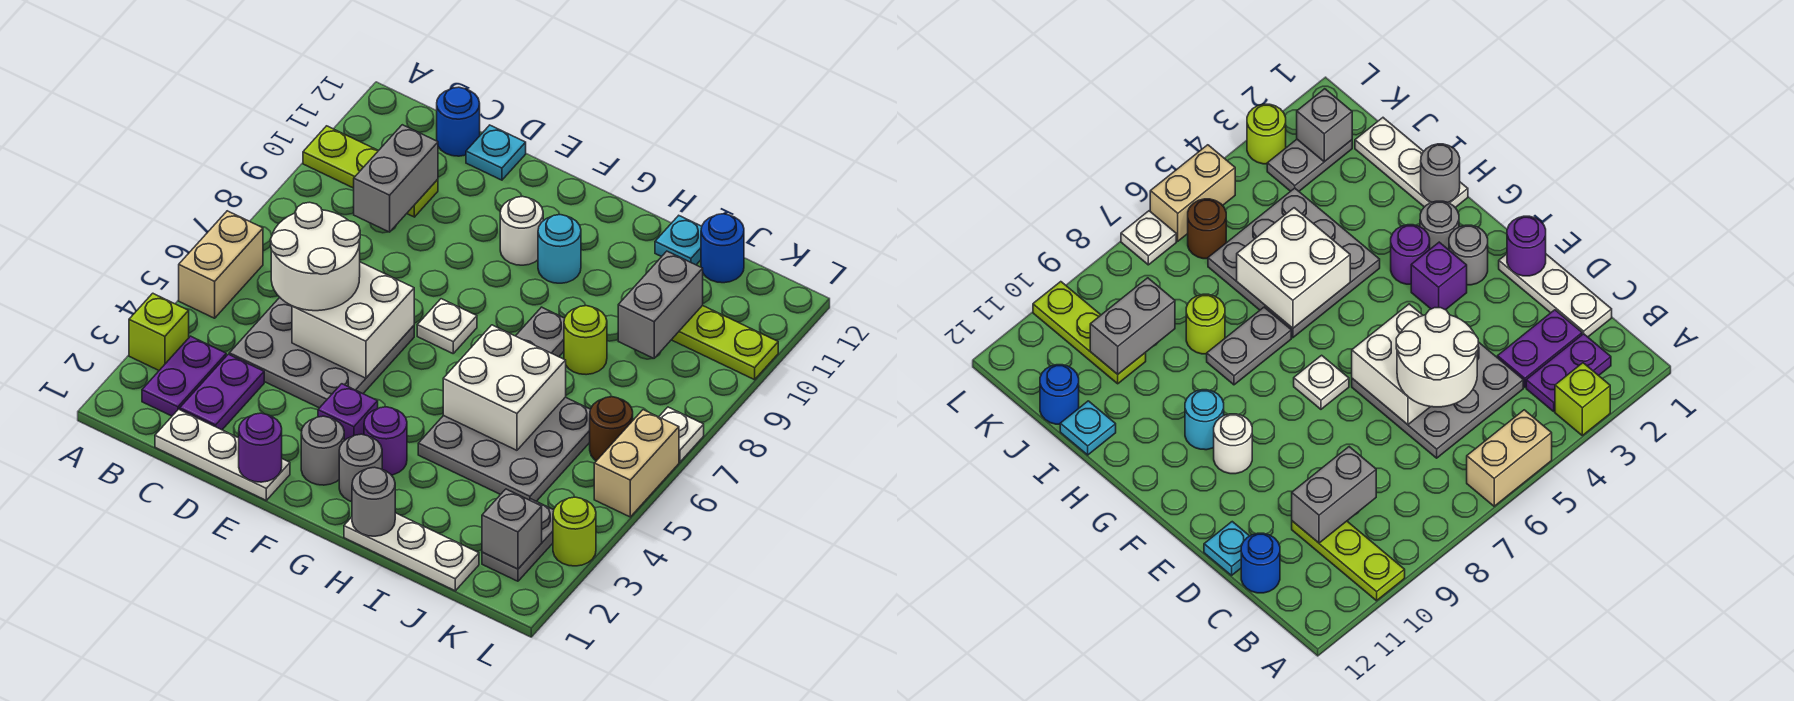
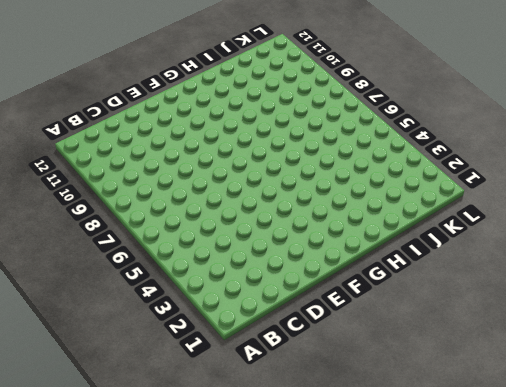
none -> lime 1x1 brick [129,293,189,370]
none -> tan 1x2 brick [179,211,263,318]
none -> lime 1x3 plate [303,126,438,217]
none -> purple 1x2 plate [142,336,226,416]

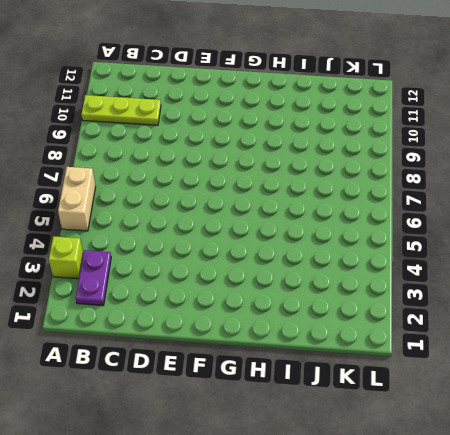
none -> white 1x3 plate [155,409,290,500]
none -> purple 1x2 plate [180,354,264,430]
none -> grey 3x3 plate [229,297,414,408]
none -> blue 1x1 round brick [437,87,480,156]

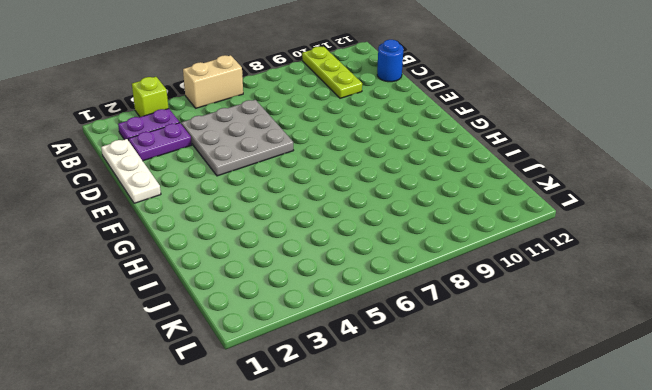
none -> cyan 1x1 plate [466,125,526,180]
none -> grey 1x1 round brick [301,416,344,485]
none -> purple 1x1 brick [318,384,378,441]
none -> white 1x1 plate [417,299,477,353]

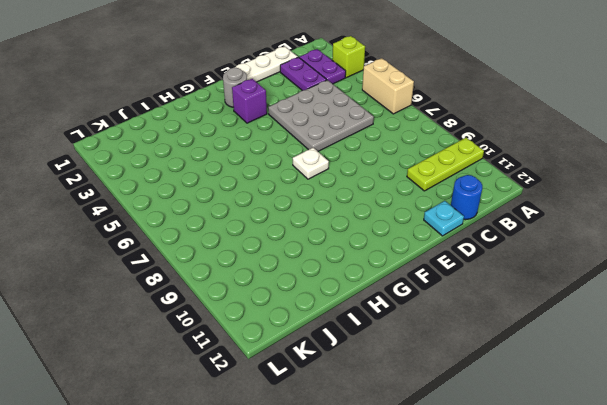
none -> white 1x1 round brick [500,196,543,265]
none -> grey 1x1 round brick [339,434,382,502]
none -> purple 1x1 round brick [364,407,407,475]
none -> cyan 1x1 round brick [538,215,581,283]

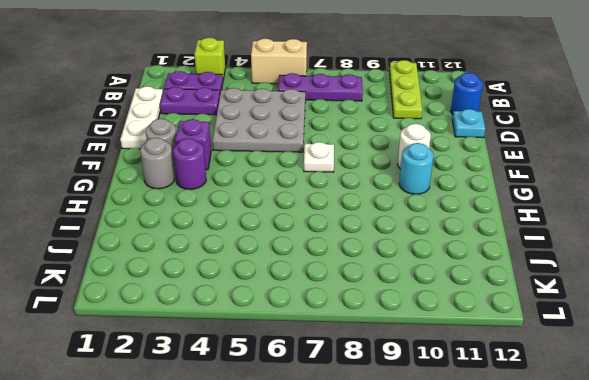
purple 1x3 plate [278,73,363,101] -> none
none -> white 1x3 plate [344,513,479,591]
none -> grey 3x3 plate [418,397,590,501]
none -> grey 1x2 plate [516,307,565,357]
none -> lime 1x1 round brick [564,306,607,375]

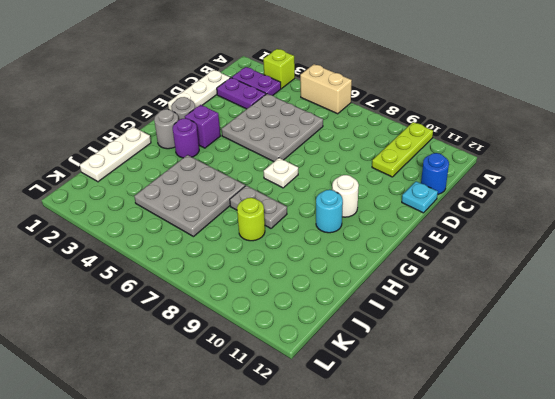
none -> cyan 1x1 plate [655,216,702,265]
none -> lime 1x3 plate [672,305,778,380]
none -> blue 1x1 round brick [701,214,744,283]
none -> grey 1x2 plate [482,499,554,581]

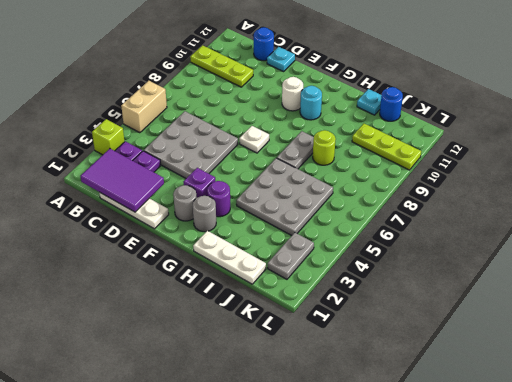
purple 2x3 tile [80,149,164,212] -> none
none -> brown 1x1 round brick [590,397,633,461]
none -> lime 1x1 round brick [553,497,596,566]
none -> tan 1x2 brick [594,410,679,517]
none -> white 1x1 plate [659,407,704,462]

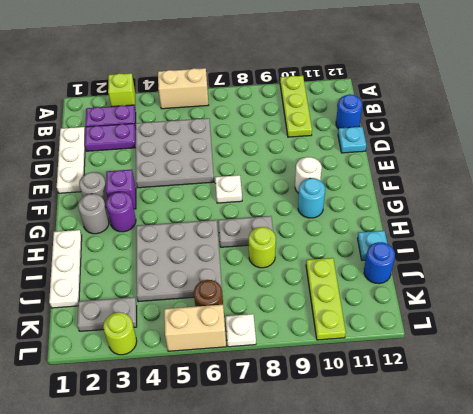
none -> grey 1x2 brick [354,125,438,232]
none -> white 2x2 brick [292,262,414,378]
none -> purple 1x1 round brick [239,413,282,482]
none -> grey 1x1 round brick [352,467,395,536]

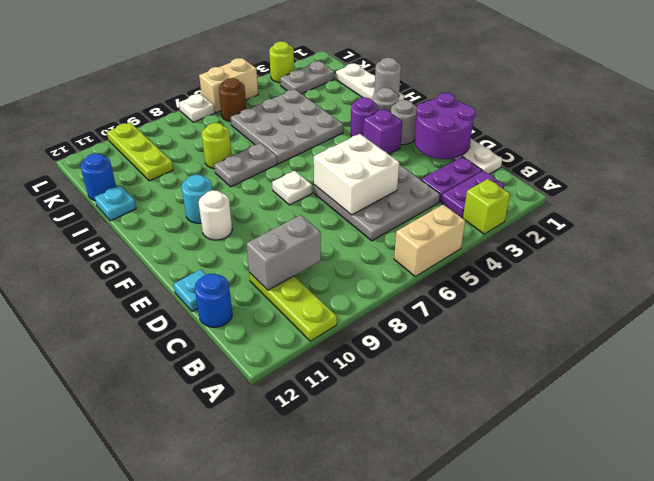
purple 2x2 round brick [414,93,475,159] -> purple 1x1 round brick [239,413,282,482]
none -> white 2x2 brick [443,325,566,450]
none -> grey 1x2 brick [618,251,703,358]
none -> grey 1x1 brick [482,489,542,569]
none -> white 2x2 round brick [271,202,360,311]

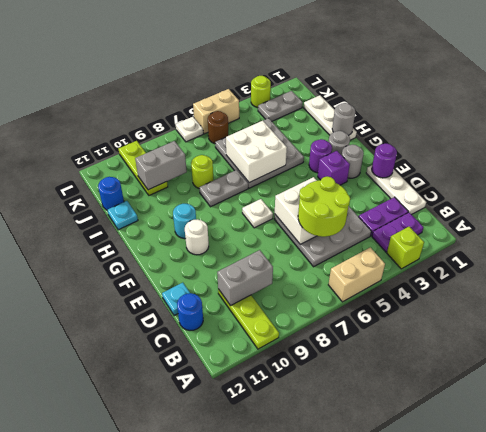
lime 2x2 round brick [298,177,350,237] -> white 2x2 round brick [271,202,360,311]
none -> grey 1x1 brick [482,489,542,569]

